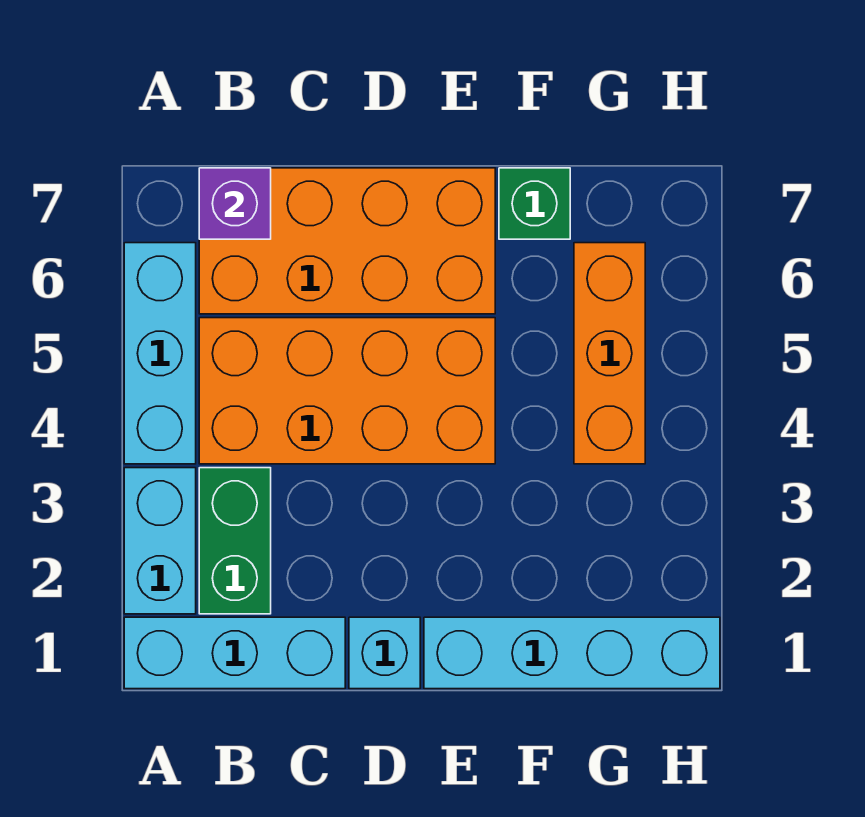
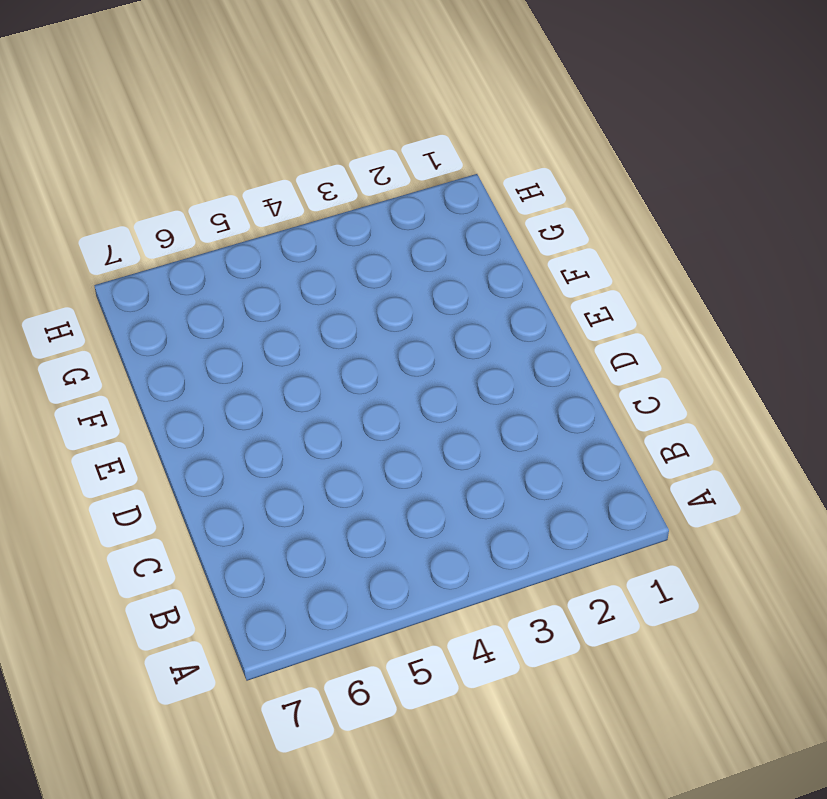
none -> cyan 1x3 brick [124,617,345,689]
none -> cyan 1x2 brick [124,468,196,614]

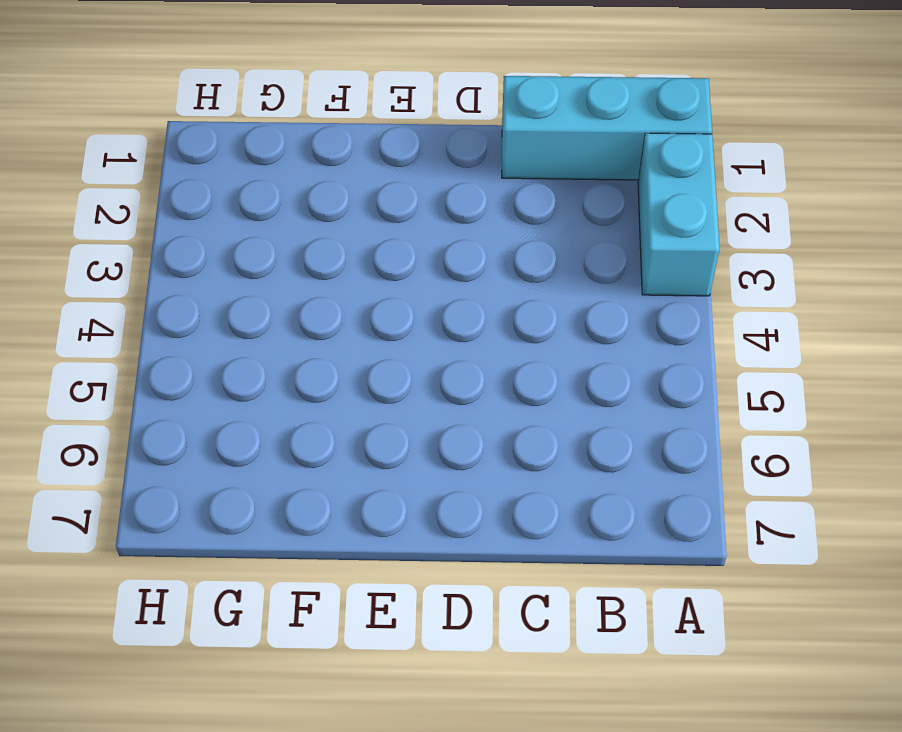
none -> cyan 1x3 brick [124,243,196,464]
none -> green 1x2 brick [199,468,271,614]

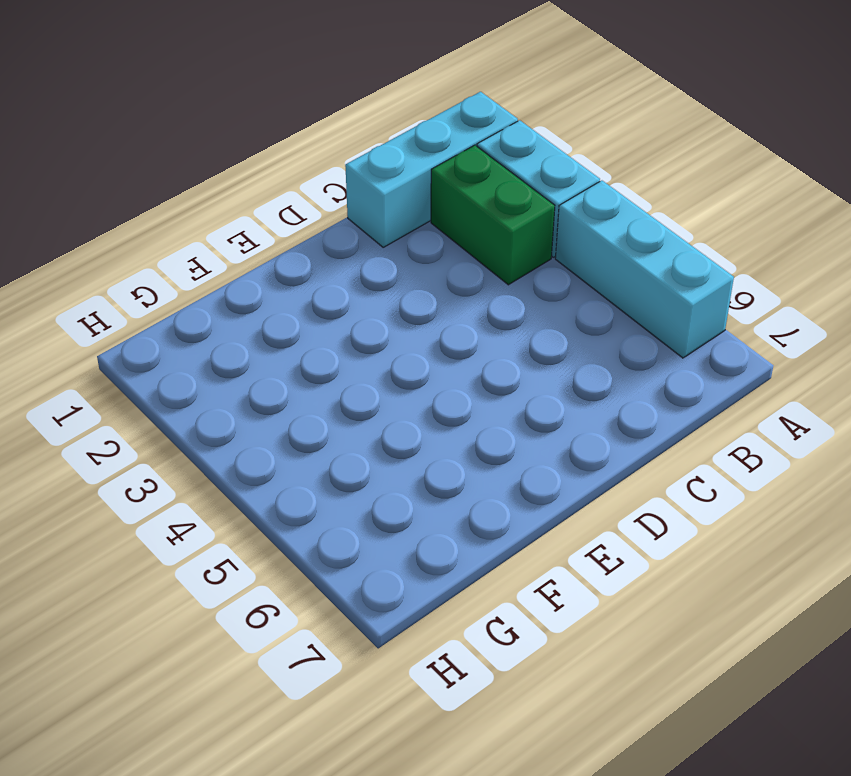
none -> orange 2x4 brick [199,318,495,464]
none -> orange 2x4 brick [199,168,495,314]

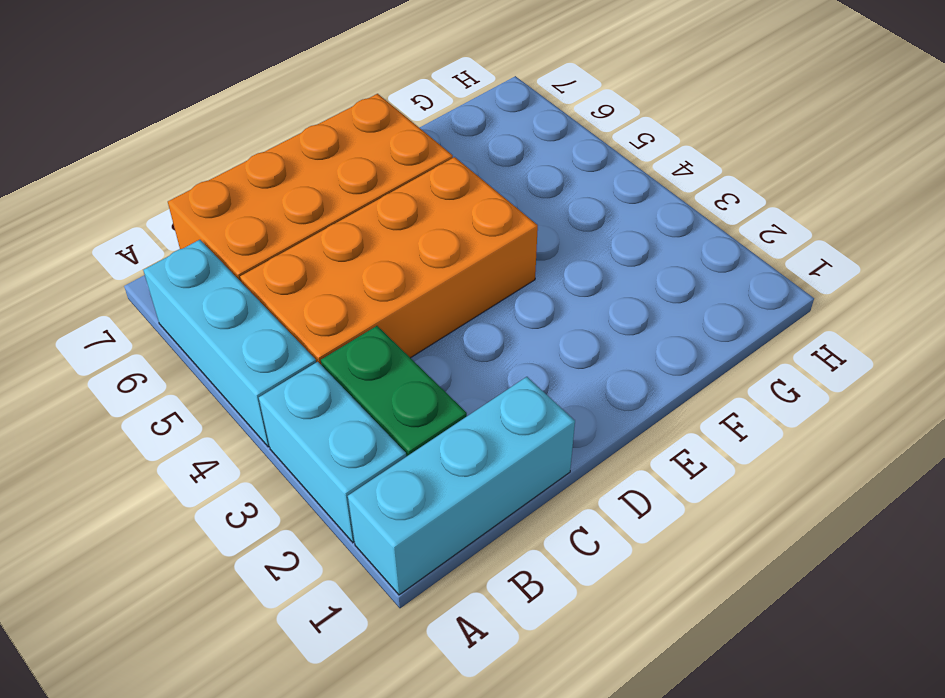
none -> cyan 1x1 brick [349,617,420,689]
none -> cyan 1x4 brick [424,617,720,689]

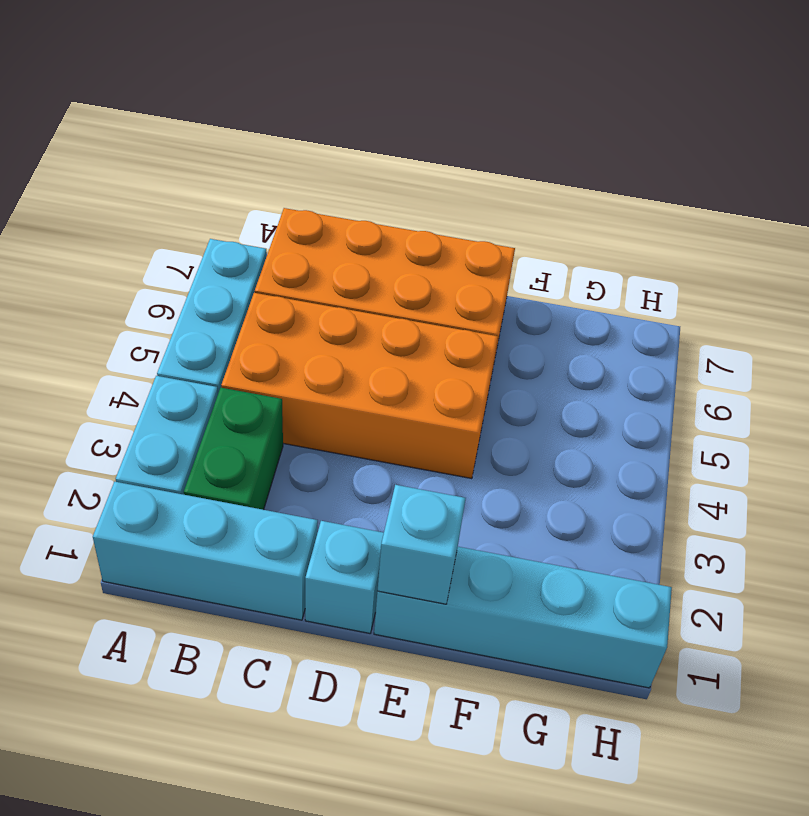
cyan 1x1 brick [377,485,466,604] -> none
none -> green 1x1 brick [499,168,570,239]
none -> orange 1x3 brick [574,243,645,464]

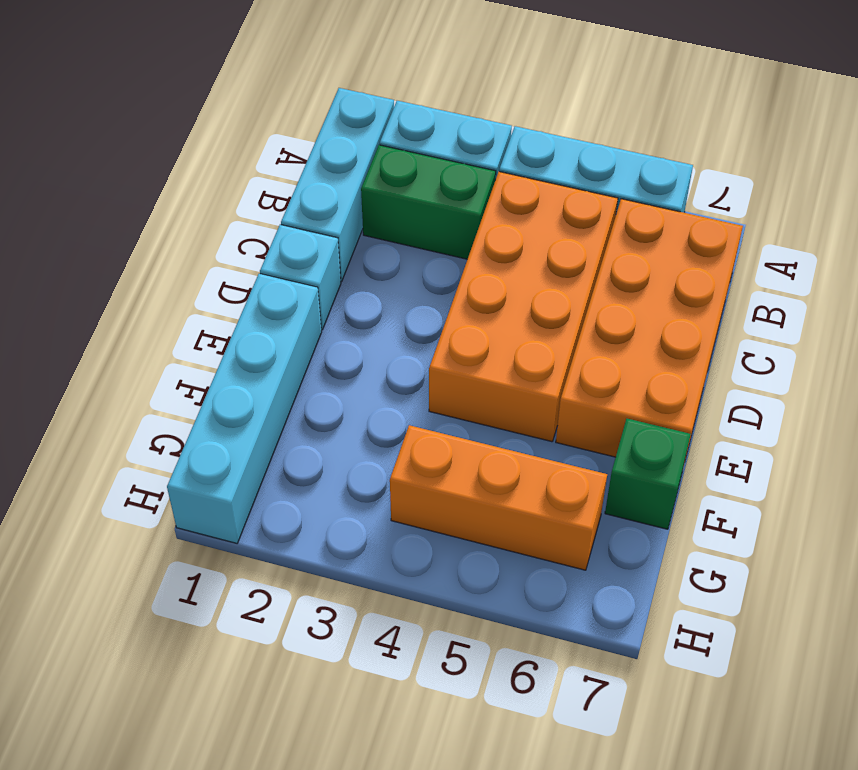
none -> purple 1x1 brick [199,168,271,239]

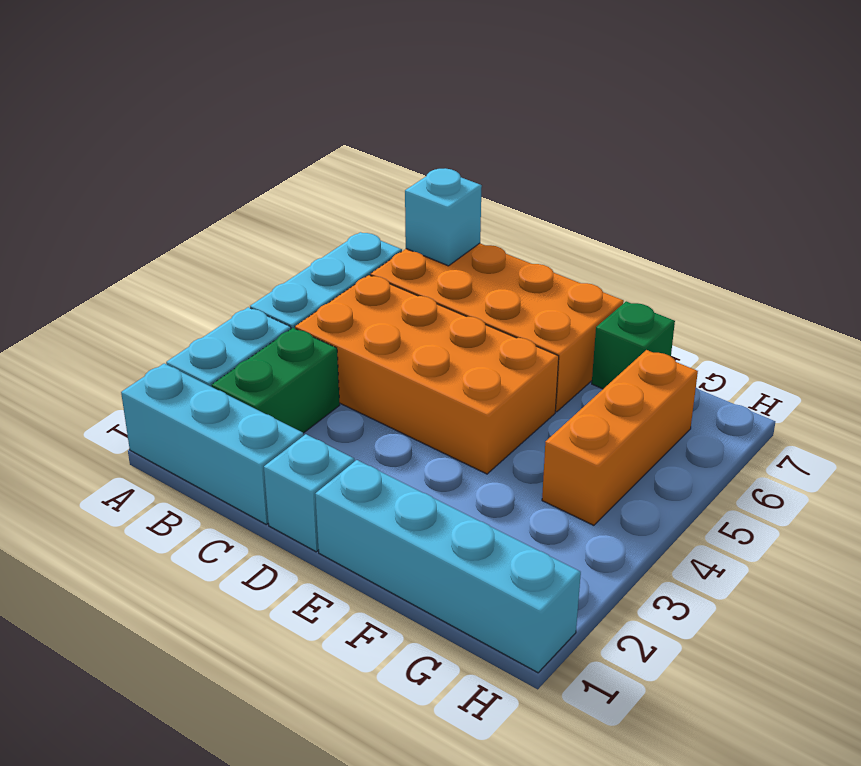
cyan 1x1 brick [405,168,482,266] -> purple 1x1 brick [199,168,271,239]

